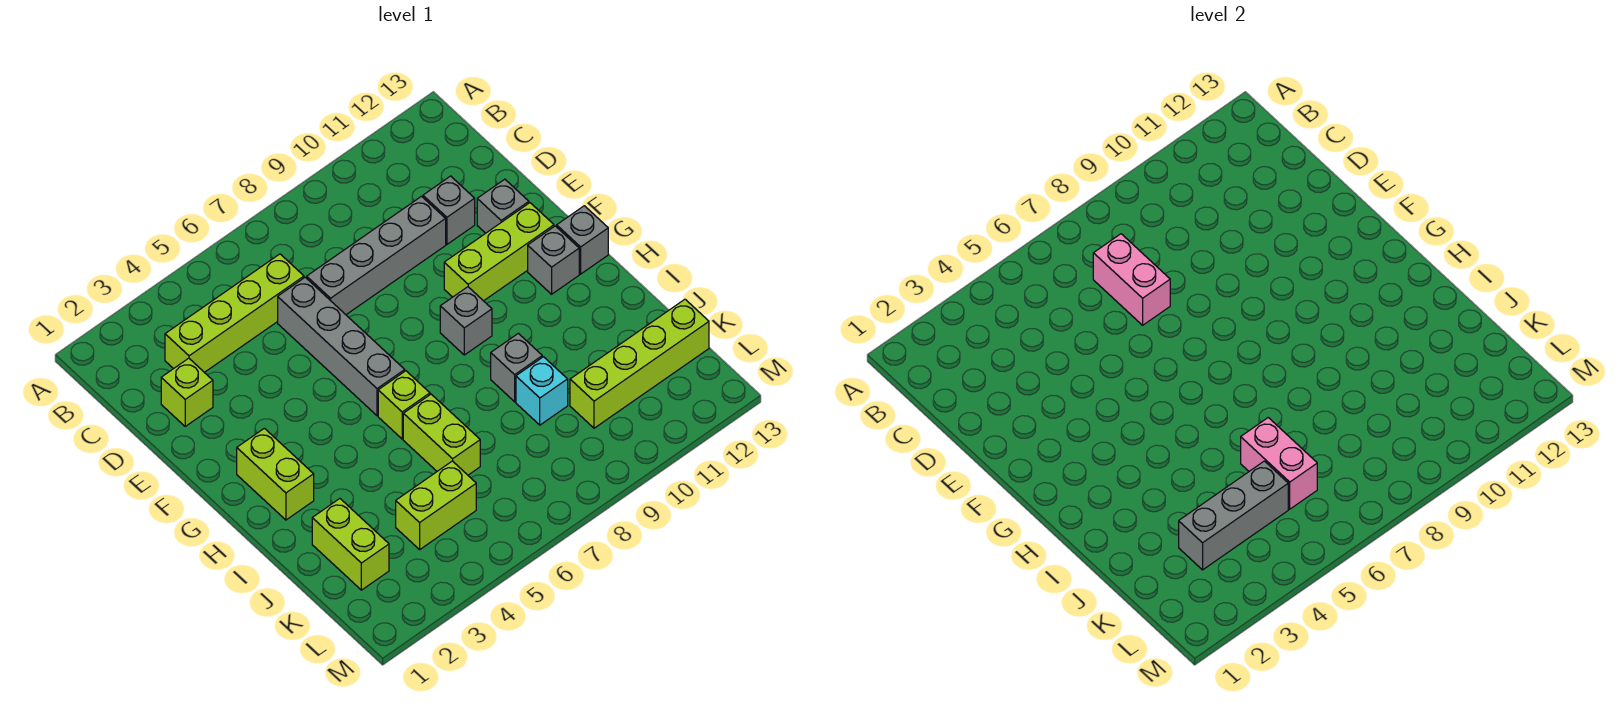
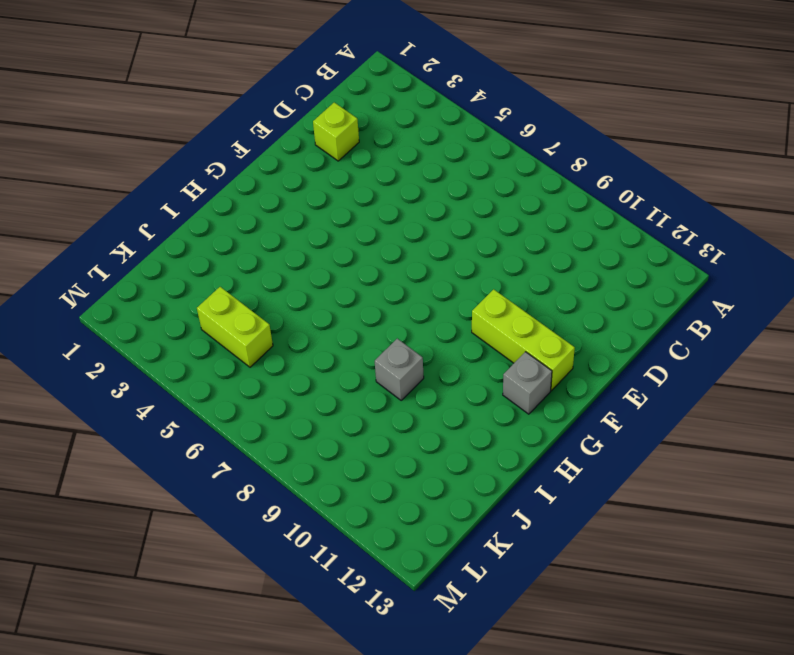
none -> lime 1x4 brick [165,254,304,372]
none -> grey 1x4 brick [278,277,405,416]
none -> grey 1x4 brick [307,196,446,315]

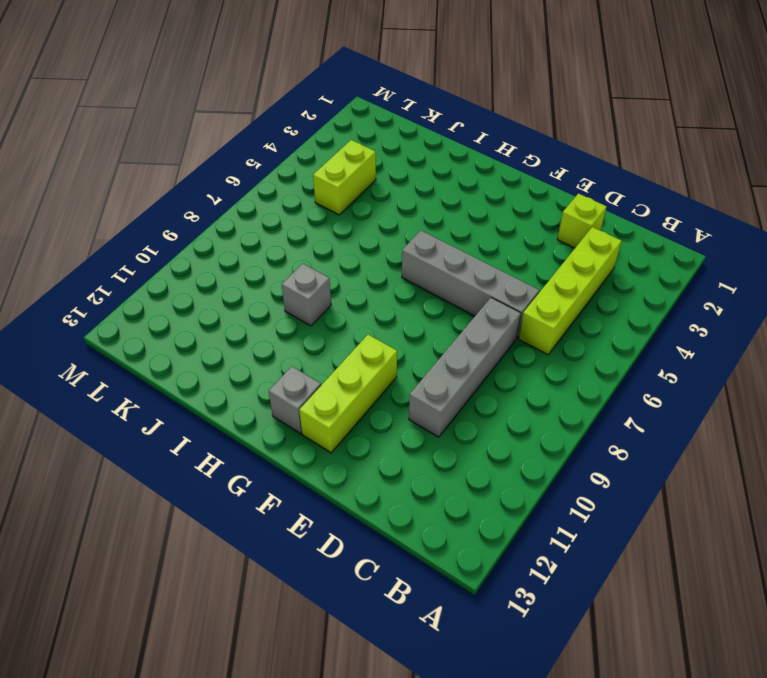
none -> grey 1x1 brick [423,176,475,244]
none -> grey 1x1 brick [477,179,529,233]
none -> lime 1x2 brick [237,428,314,520]

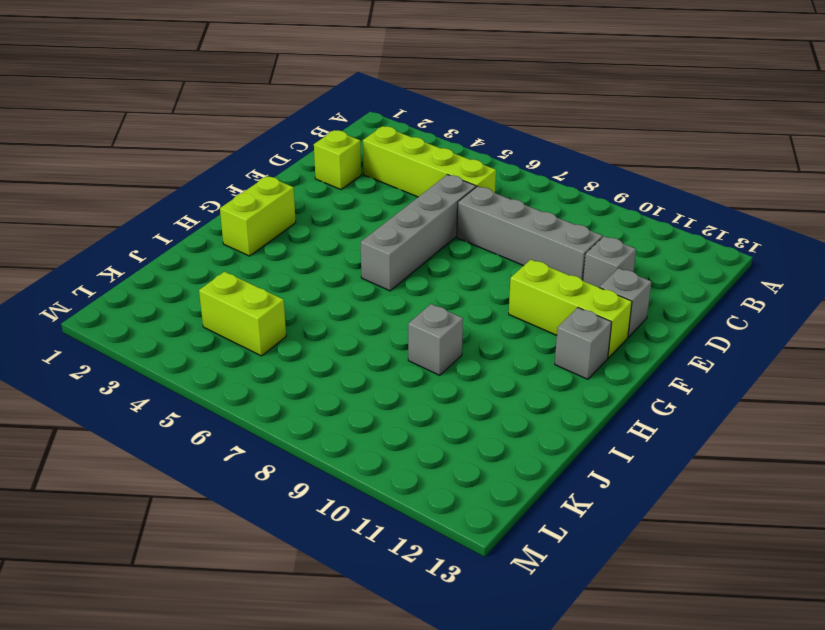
none -> grey 1x1 brick [440,287,492,355]
none -> grey 1x1 brick [557,206,608,274]
none -> lime 1x1 brick [378,371,430,439]

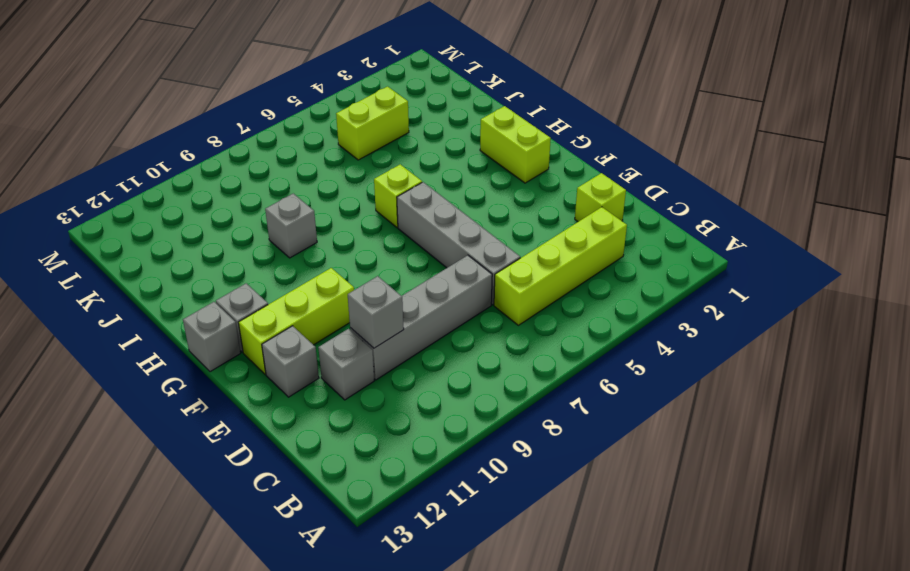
grey 1x1 brick [348,276,404,348] -> grey 1x1 brick moved to [440,287,492,355]
none -> lime 1x2 brick [403,394,480,475]
none -> lime 1x2 brick [312,499,389,590]
none -> cyan 1x1 brick [516,357,568,425]

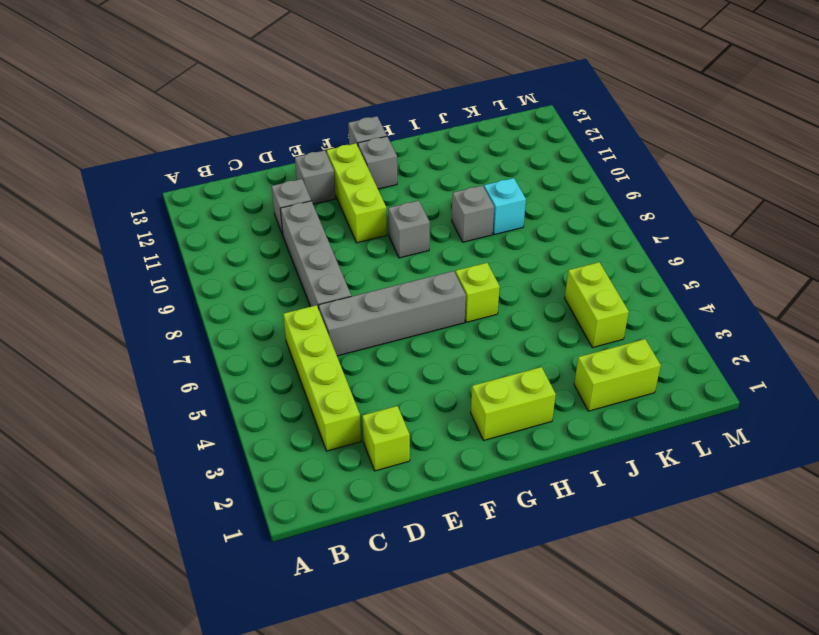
none -> lime 1x2 brick [403,394,480,475]
none -> lime 1x4 brick [570,299,709,428]
none -> pink 1x2 brick [1093,234,1170,325]

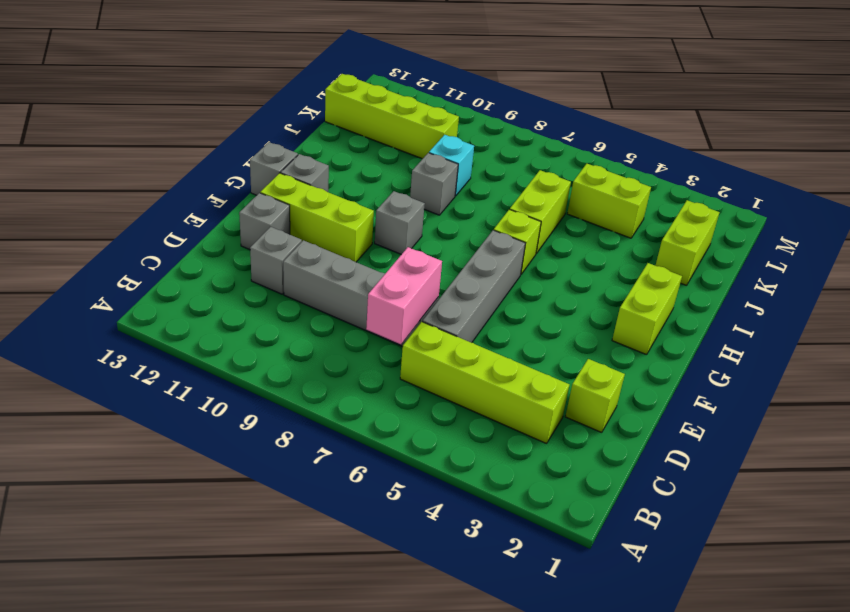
none -> pink 1x2 brick [1241,418,1317,509]
none -> grey 1x3 brick [1179,461,1288,570]

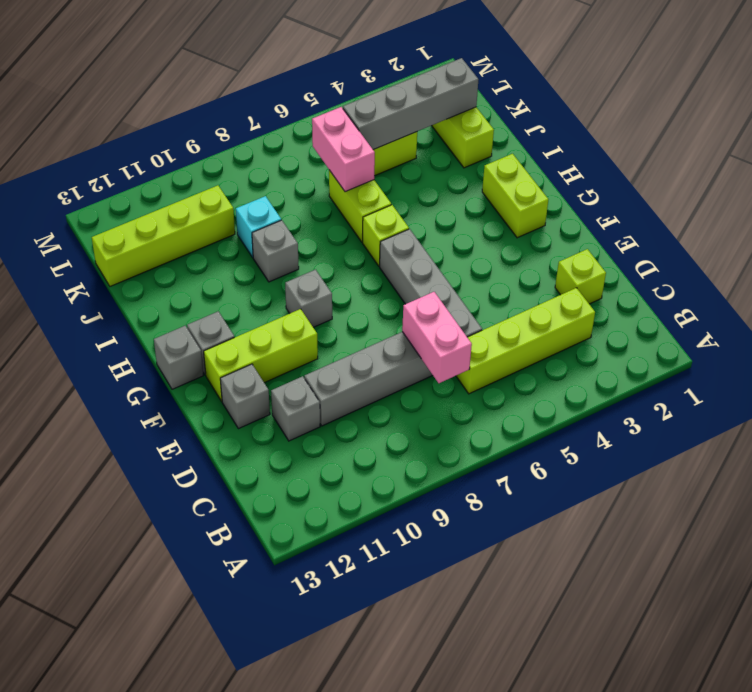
grey 1x4 brick [343,58,479,150] -> grey 1x3 brick [1179,461,1288,570]

